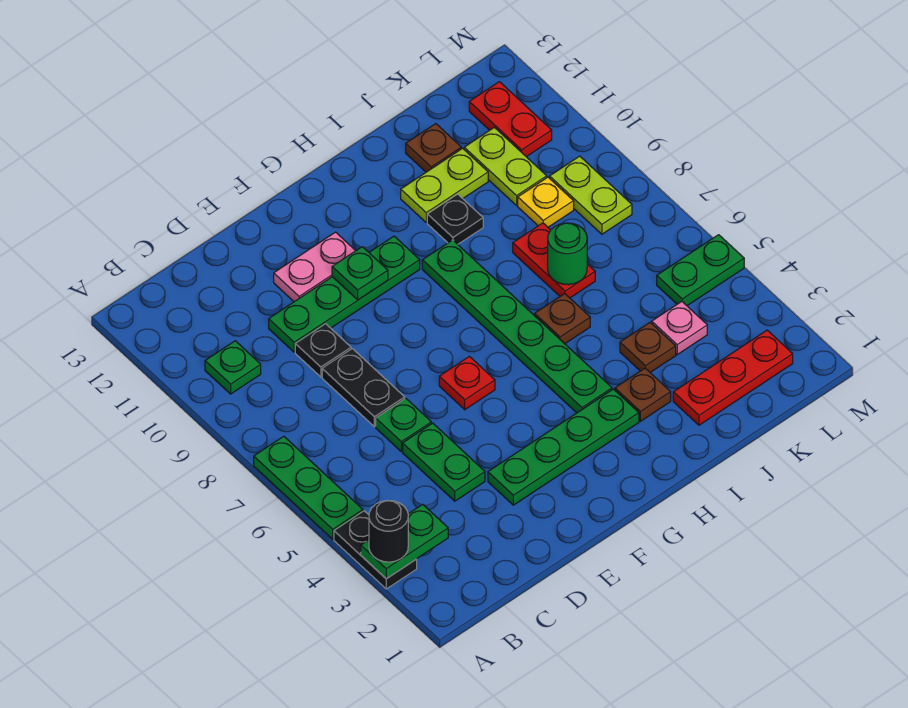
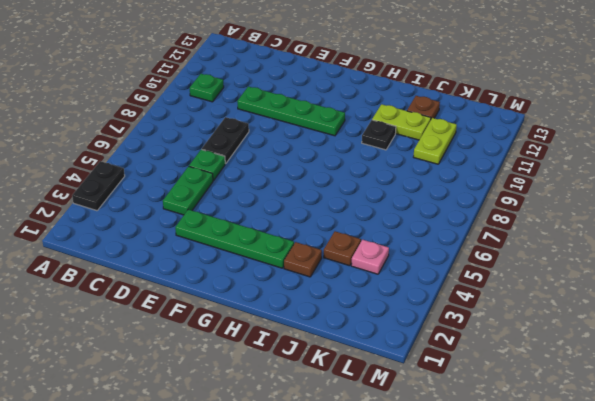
none -> green 1x3 plate [254,436,363,539]
none -> black 1x1 plate [295,324,351,377]
none -> pink 1x2 plate [274,232,356,302]
none -> red 1x1 plate [439,357,495,410]

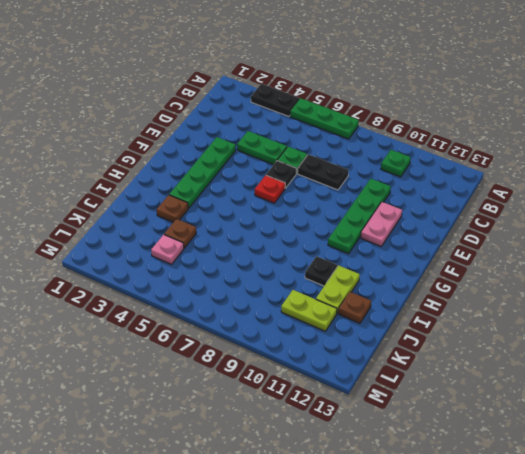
black 1x1 plate [266,161,297,188] -> black 1x1 plate moved to [295,324,351,377]
none -> green 1x6 plate [422,240,612,413]
none -> brown 1x1 plate [535,294,590,344]
none -> red 1x3 plate [673,330,793,425]
none -> red 1x2 plate [513,223,595,298]

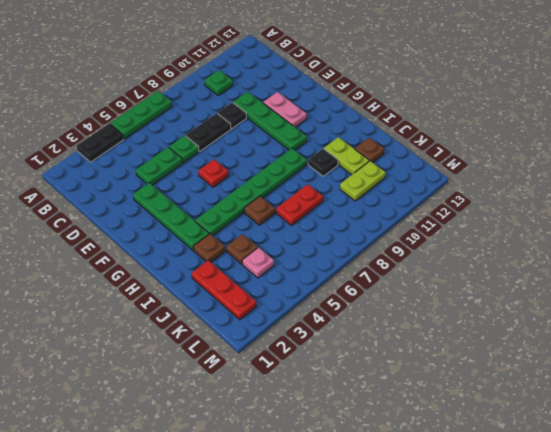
none -> yellow 1x1 plate [518,177,574,227]
none -> green 1x2 plate [657,235,744,306]
none -> lime 1x2 plate [550,156,632,234]
none -> red 1x2 plate [469,82,552,157]

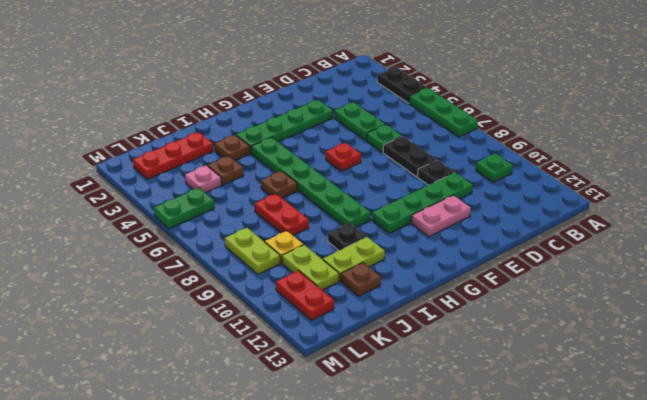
none -> green 1x2 plate [361,504,448,579]
none -> green 1x1 plate [332,247,388,300]
none -> green 1x1 round brick [548,223,587,285]
none -> black 1x1 round brick [369,501,408,562]

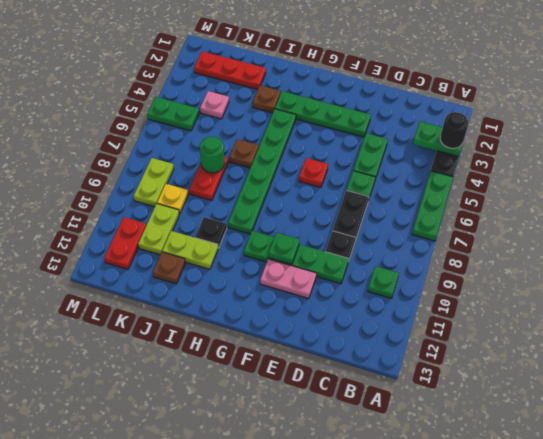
none -> brown 1x1 plate [620,323,676,372]

